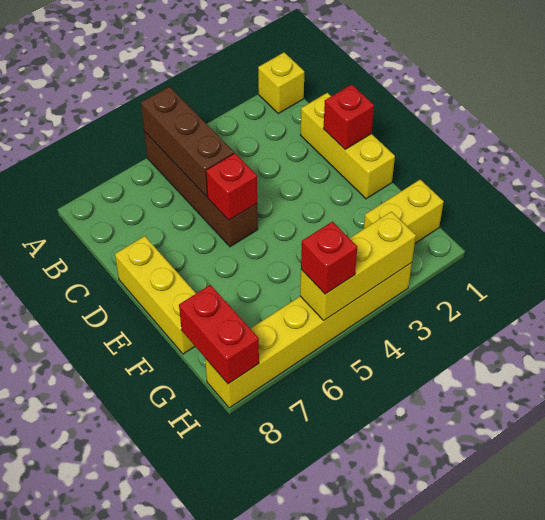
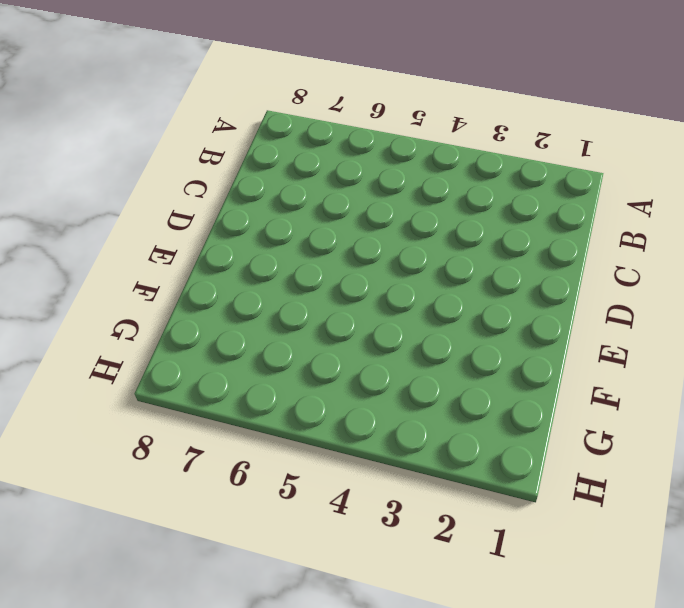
none -> yellow 1x1 brick [258,53,304,113]
none -> brown 1x4 brick [144,132,258,247]
none -> yellow 1x3 brick [301,93,395,199]

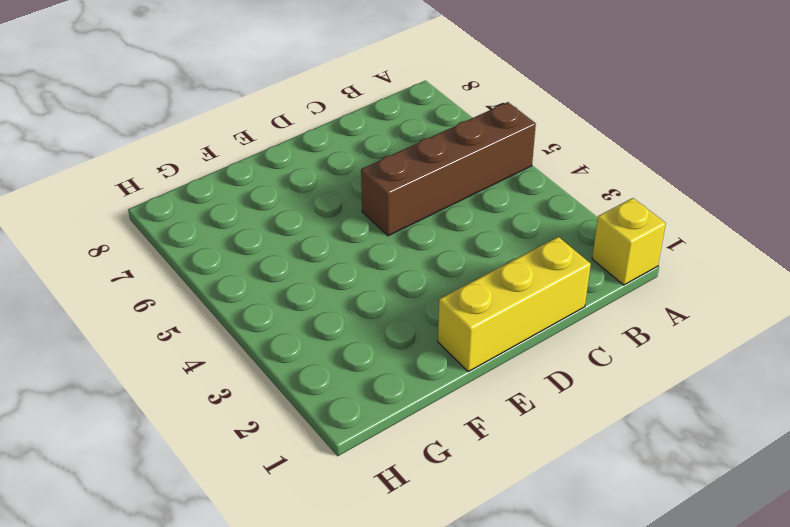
none -> yellow 1x3 brick [115,236,196,354]
none -> yellow 1x2 brick [364,180,444,243]
none -> yellow 1x6 brick [205,263,412,408]

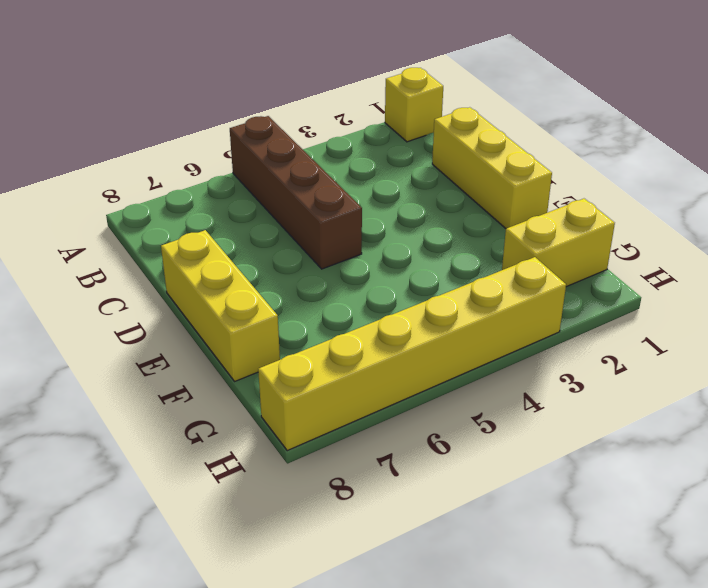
none -> brown 1x3 brick [141,86,234,197]
none -> red 1x1 brick [323,84,374,149]
none -> red 1x1 brick [206,153,257,220]

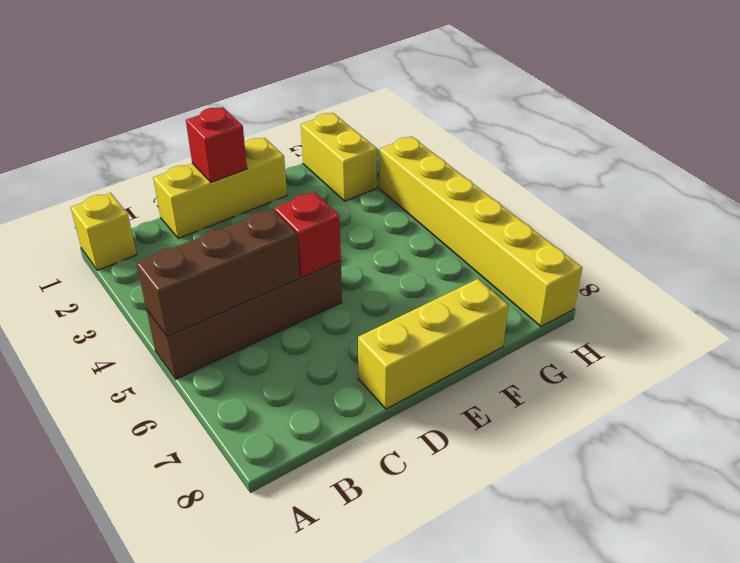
none -> red 1x2 brick [179,285,259,384]
none -> yellow 1x3 brick [300,212,416,320]
none -> red 1x1 brick [301,222,357,294]

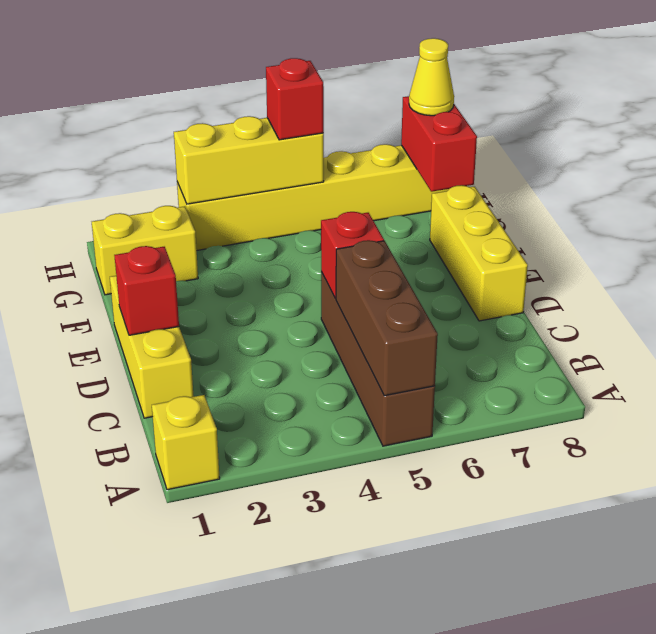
yellow 1x1 cone [409,38,454,116] -> none

